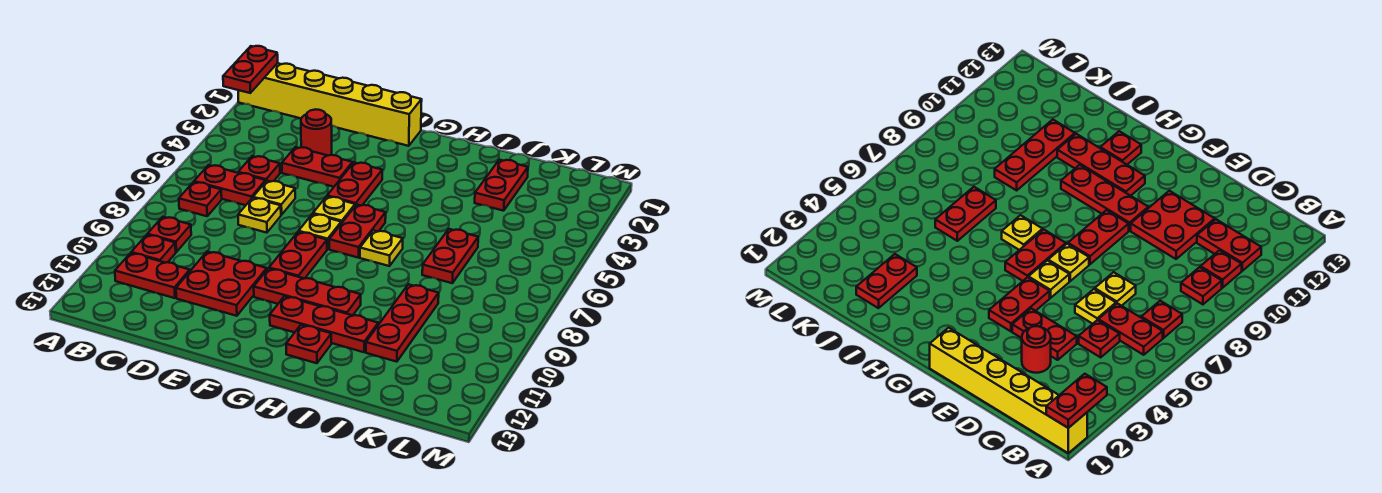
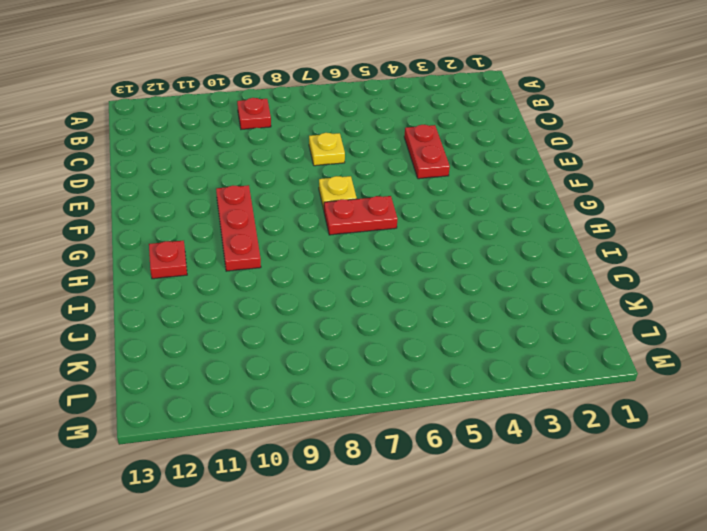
none -> yellow 1x6 brick [238,63,422,146]
none -> red 1x2 plate [194,165,266,205]
none -> red 1x1 plate [179,182,222,216]

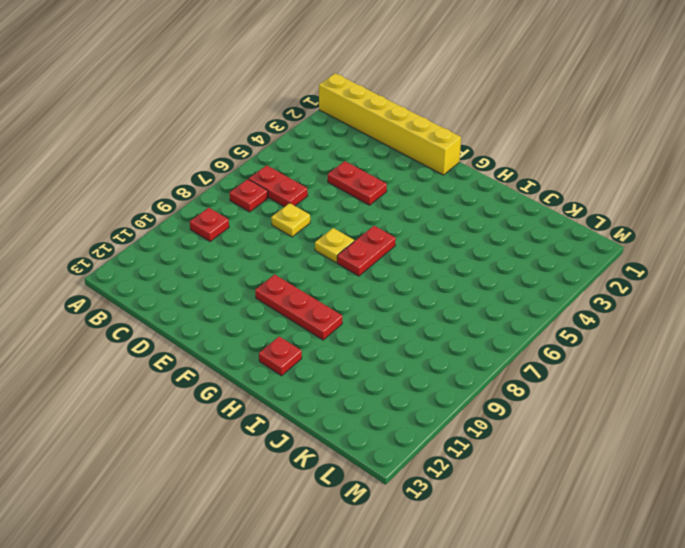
none -> red 1x1 plate [131,235,176,263]
none -> red 1x2 plate [115,253,190,298]
none -> red 1x1 plate [238,156,280,182]

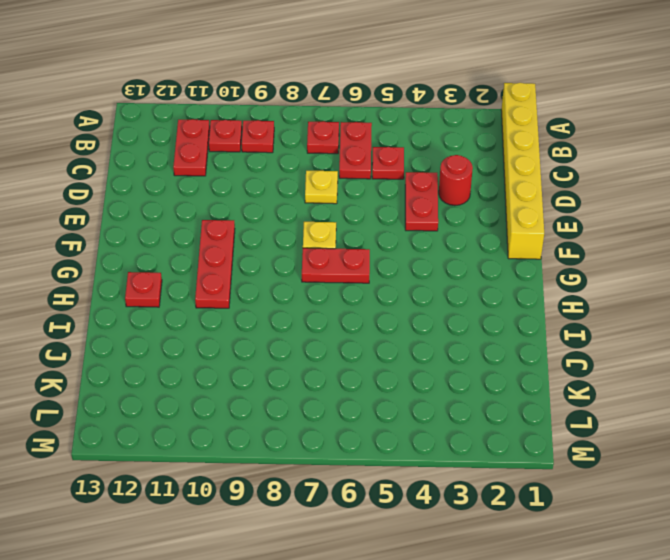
none -> yellow 1x1 plate [253,181,295,215]
none -> red 2x2 plate [176,251,267,316]
none -> red 1x2 plate [327,162,382,206]

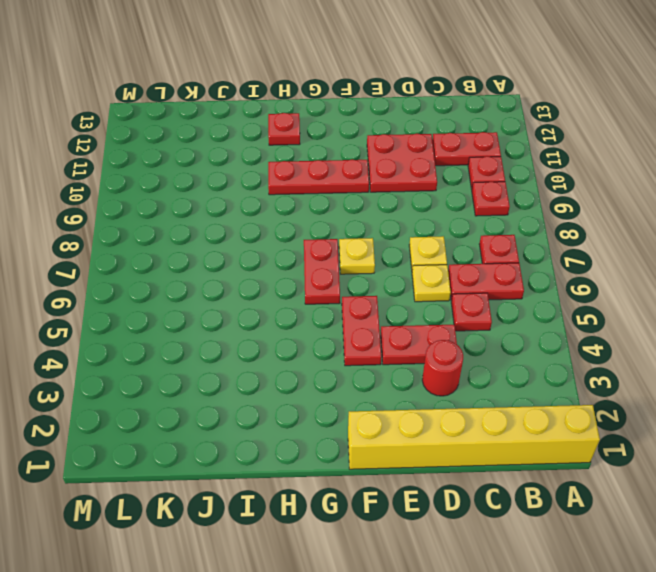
none -> yellow 1x1 plate [313,196,355,223]
none -> red 1x2 plate [269,232,327,279]
none -> red 1x3 plate [270,296,378,352]

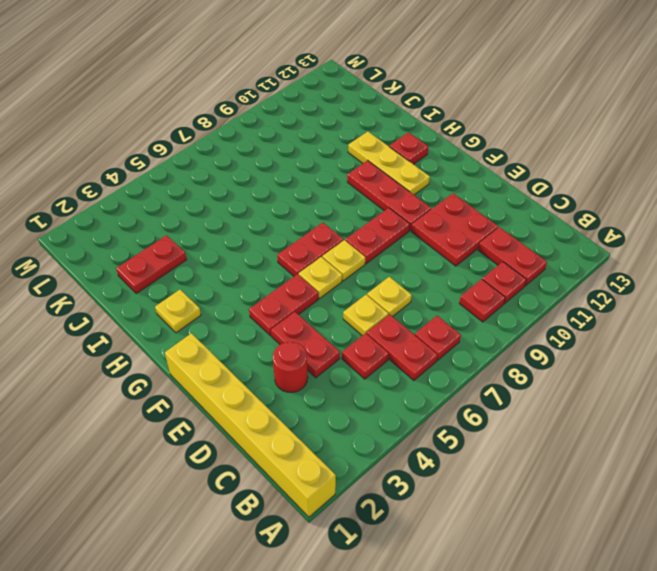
yellow 1x3 plate [348,132,430,195] -> red 1x3 plate [270,296,378,352]
yellow 1x1 plate [155,290,201,333] -> yellow 1x1 plate moved to [360,230,403,266]
none -> red 1x2 plate [422,229,478,283]
none -> red 1x3 plate [366,284,439,362]
none -> red 1x2 plate [223,46,278,93]

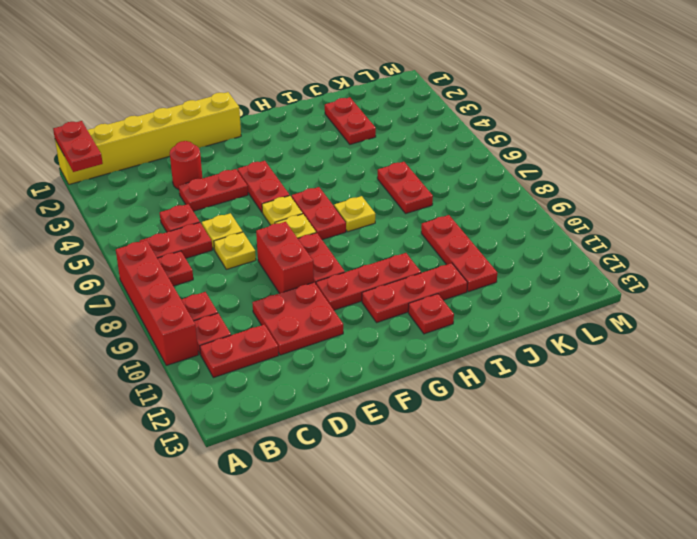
red 1x4 brick [116,240,198,365] -> none
red 1x2 brick [256,222,314,293] -> none

